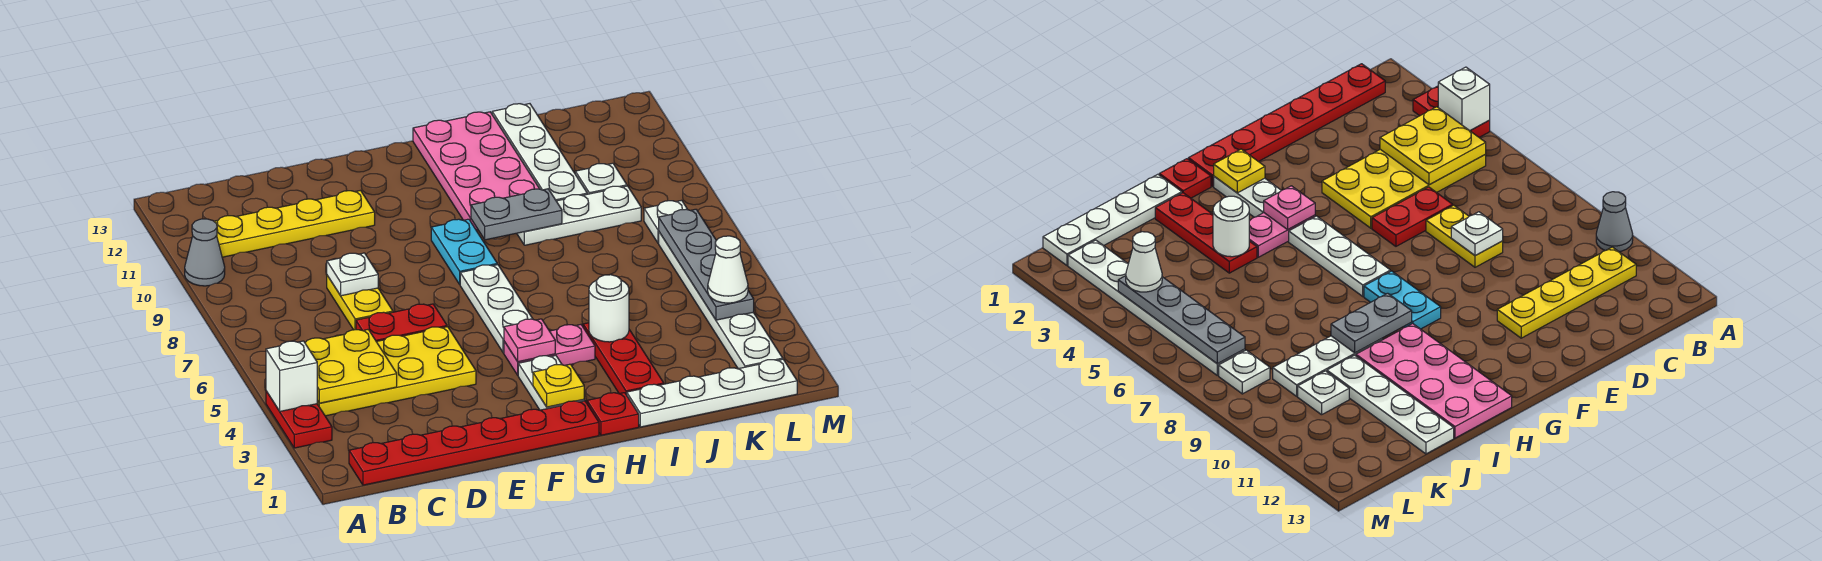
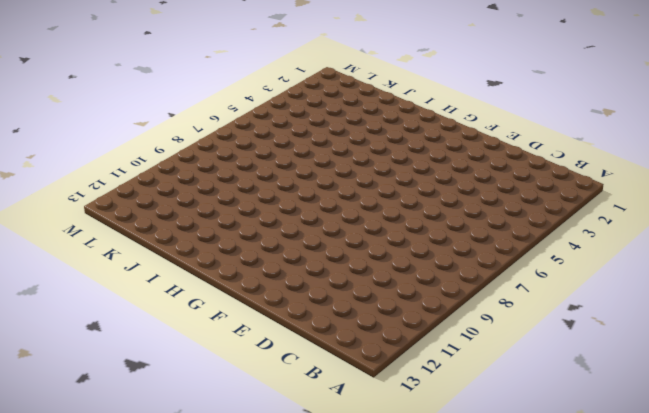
none -> red 1x2 plate [266,391,332,448]
none -> grey 1x1 cone [185,219,225,286]
none -> red 1x6 plate [349,401,599,485]

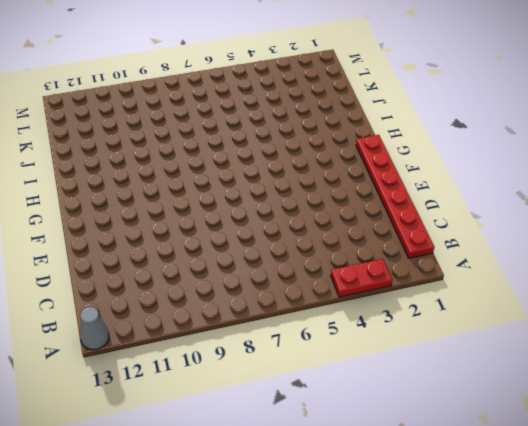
grey 1x1 cone [80,307,109,350] -> grey 1x1 cone moved to [185,219,225,286]
none -> yellow 2x4 plate [317,327,476,416]
none -> yellow 1x4 plate [214,190,375,257]
none -> red 1x2 plate [356,304,447,342]

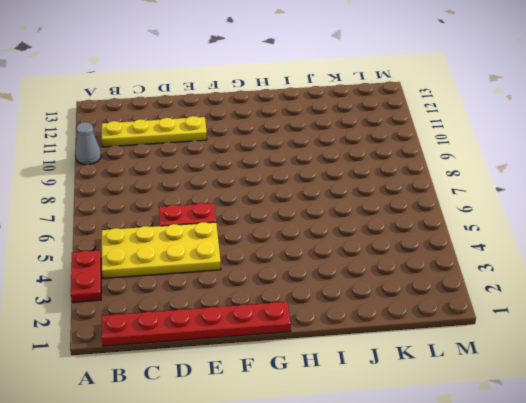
none -> yellow 1x2 plate [327,276,393,330]
none -> white 1x2 plate [518,355,584,410]
none -> pink 1x2 plate [504,325,595,375]

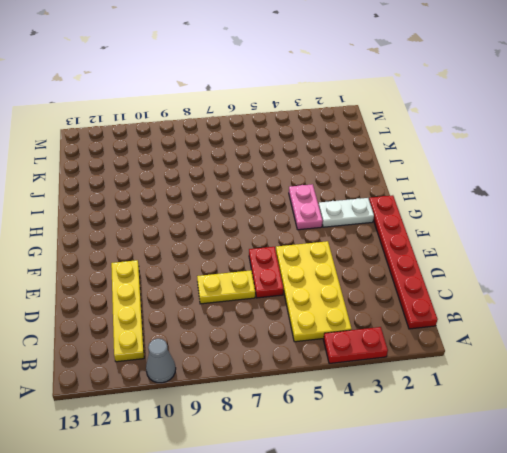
none -> white 1x3 plate [460,265,533,353]
none -> cyan 1x2 plate [431,219,497,284]
none -> red 1x1 plate [587,393,639,435]

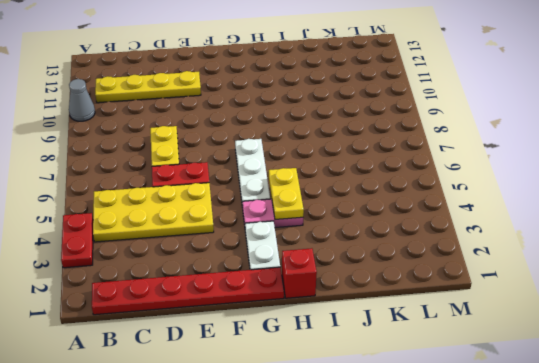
red 1x1 brick [282,248,317,298] -> red 1x1 plate [587,393,639,435]
yellow 1x2 plate [269,168,304,220] -> none
none -> cyan 1x2 plate [431,219,497,284]
none -> pink 2x4 plate [413,112,539,230]
none -> white 1x4 plate [627,359,797,427]

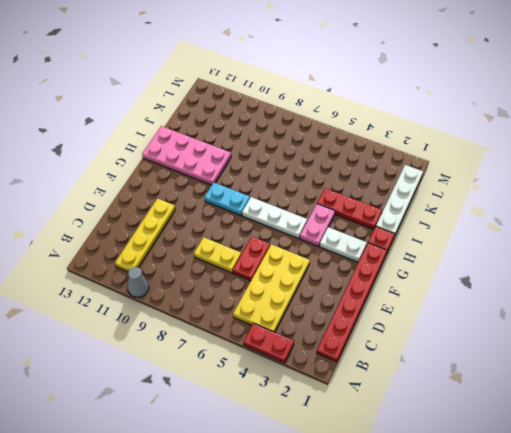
none -> white 1x3 plate [517,186,641,245]
none -> white 1x4 plate [492,104,587,201]
none -> white 1x1 plate [575,163,627,194]

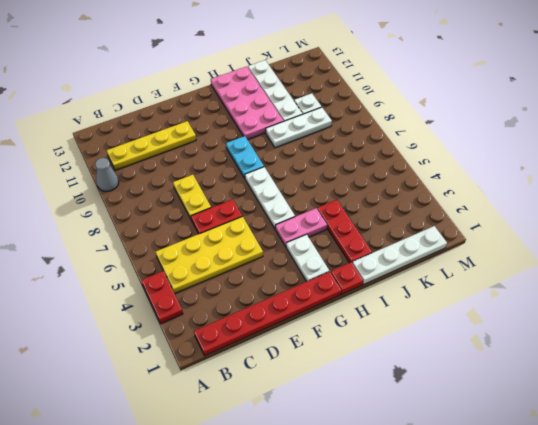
none -> white 1x6 plate [659,232,783,369]
none -> white 1x1 plate [644,200,688,243]
none -> white 1x1 brick [266,341,317,411]

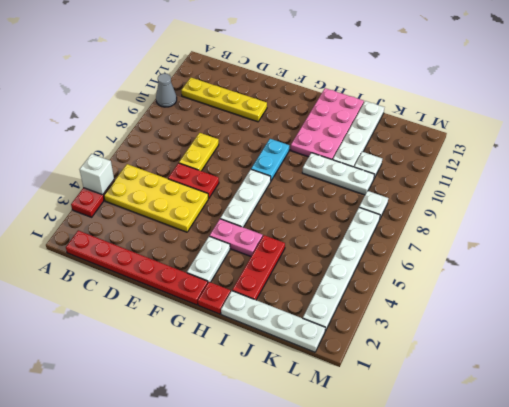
none -> yellow 2x2 plate [305,330,397,403]
none -> white 1x1 plate [327,253,378,296]
none -> yellow 1x1 plate [533,364,584,407]

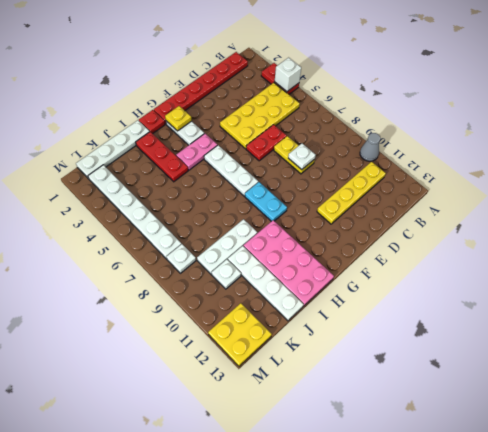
yellow 2x2 plate [208,303,272,366] -> yellow 2x2 plate moved to [305,330,397,403]
none -> pink 1x1 plate [504,319,555,362]
none -> grey 1x2 plate [471,189,562,240]
none -> white 1x1 round brick [589,275,629,342]

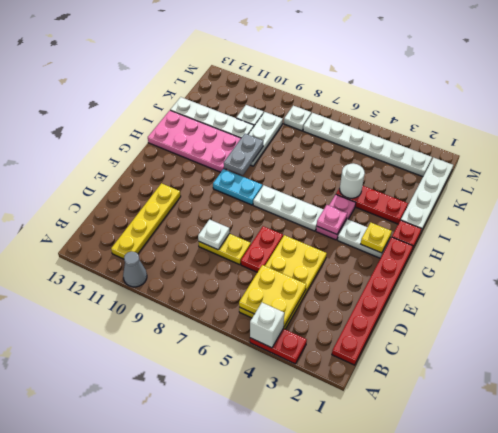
none -> grey 1x4 plate [659,209,754,320]
none -> white 1x1 cone [708,236,748,303]

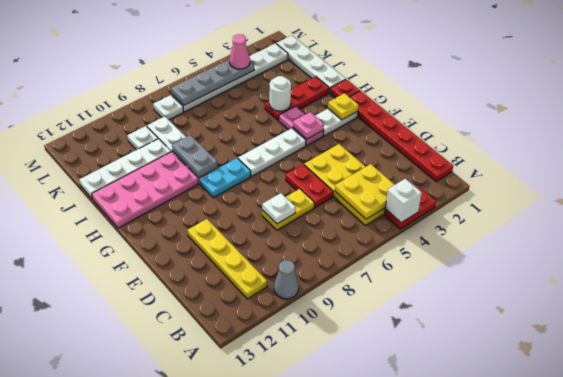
pink 1x1 cone [229,34,250,69] -> white 1x1 cone [708,236,748,303]

